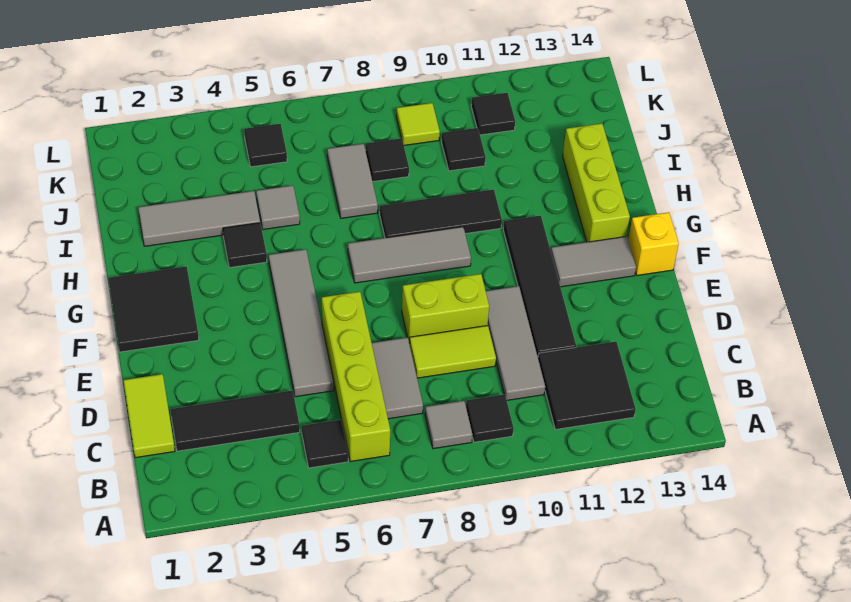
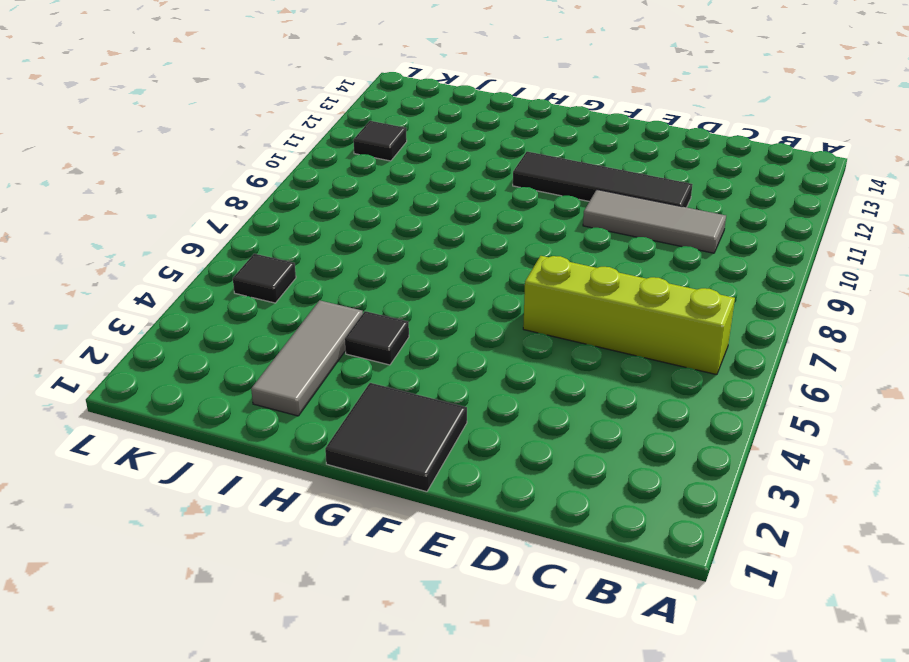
none -> black 1x1 tile [302,420,348,468]
none -> grey 1x1 tile [425,401,472,449]
none -> black 1x1 tile [466,394,514,442]

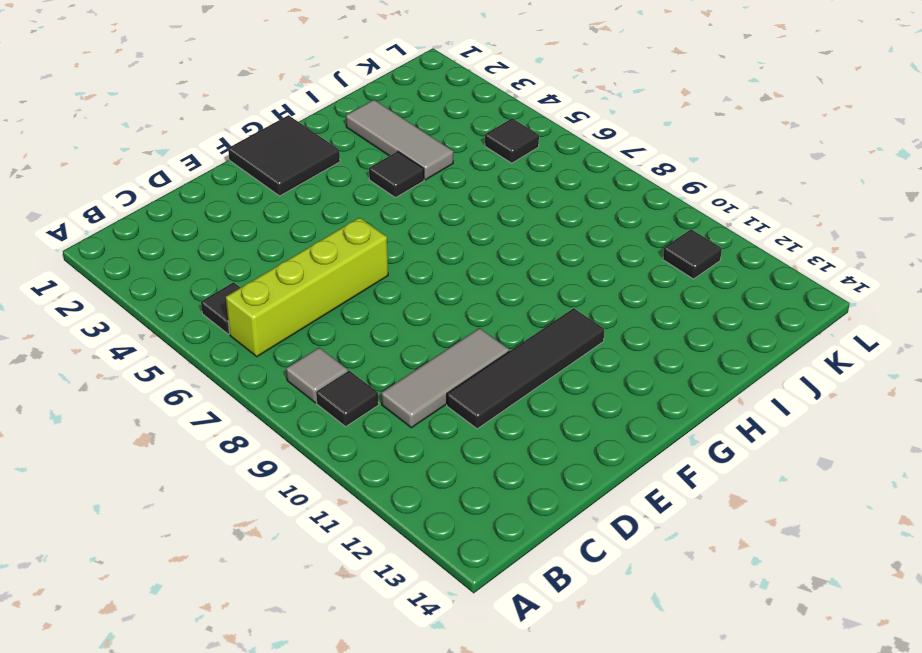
none -> black 2x2 tile [538,342,636,430]
none -> lime 1x2 tile [123,374,175,458]
none -> black 1x3 tile [171,391,300,451]

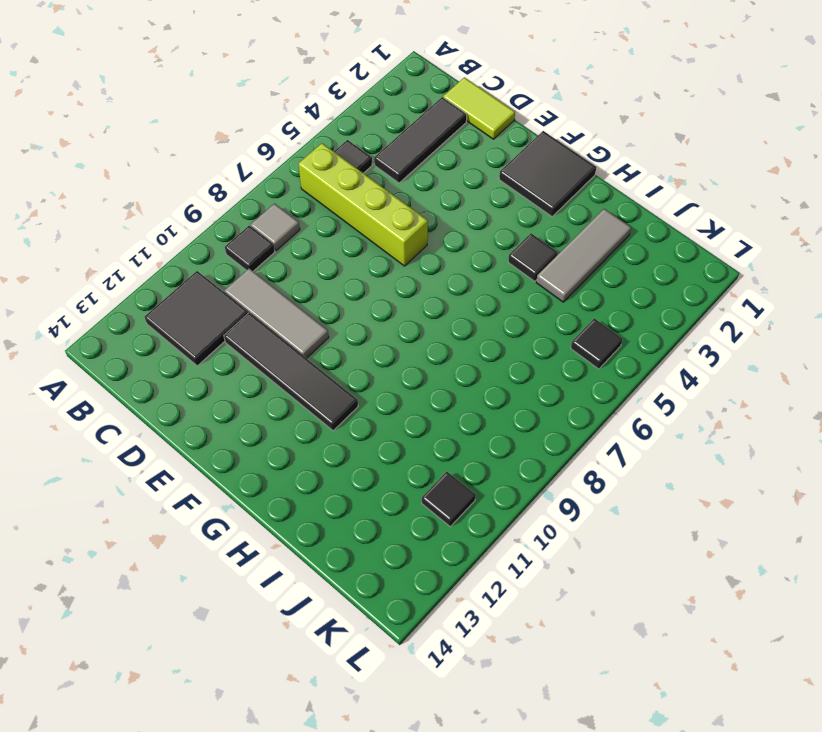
none -> grey 1x2 tile [372,337,423,419]
none -> grey 1x4 tile [269,249,334,397]
none -> lime 1x2 tile [409,326,496,378]

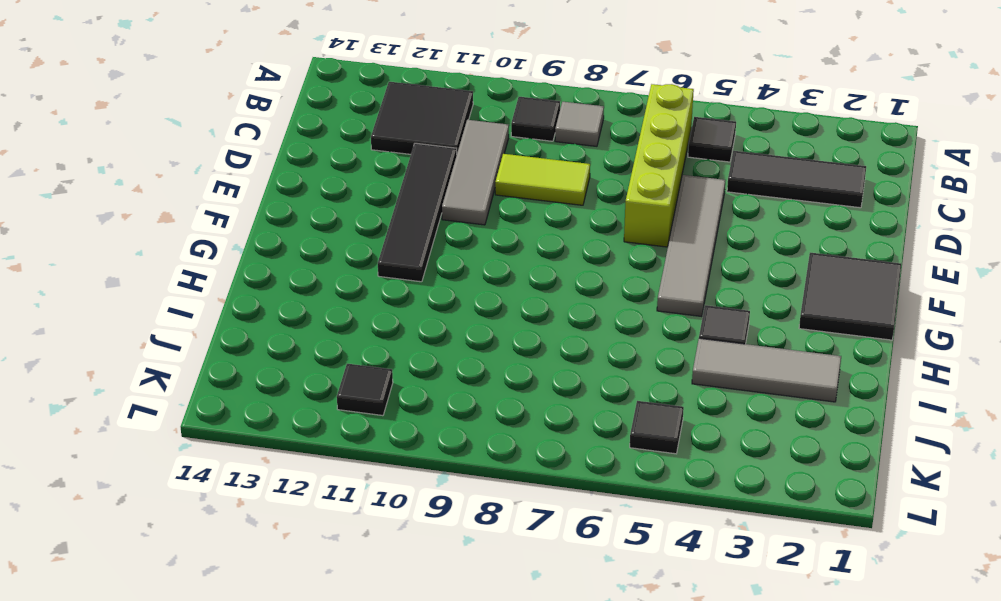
none -> lime 1x2 tile [123,374,175,458]
none -> grey 1x2 tile [372,337,423,419]
none -> lime 1x2 brick [402,274,489,343]

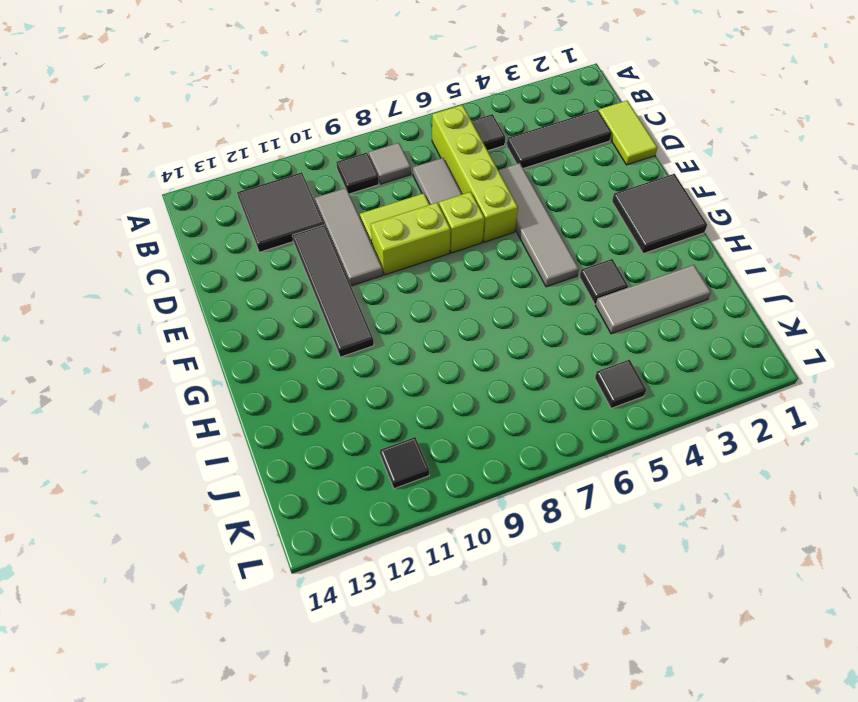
lime 1x1 brick [439,192,484,253] -> none
none -> grey 1x2 tile [551,236,636,287]
none -> yellow 1x1 brick [628,212,679,275]
none -> grey 1x3 tile [348,227,471,283]

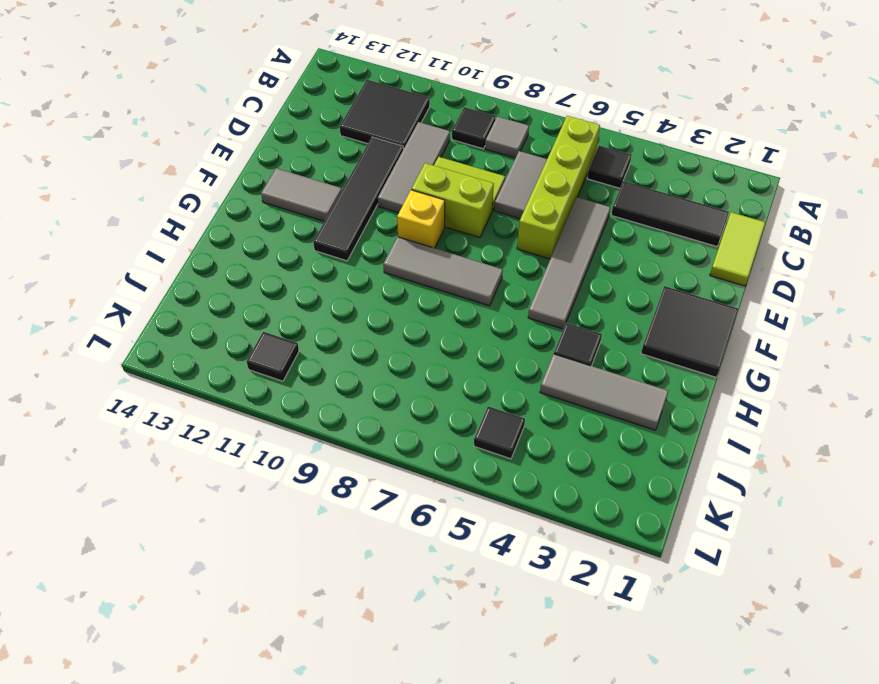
yellow 1x1 brick [397,190,445,248] -> yellow 1x1 brick moved to [628,212,679,275]
none -> lime 1x3 brick [563,124,630,242]
none -> black 1x3 tile [380,190,502,238]
none -> grey 1x1 tile [256,185,300,230]

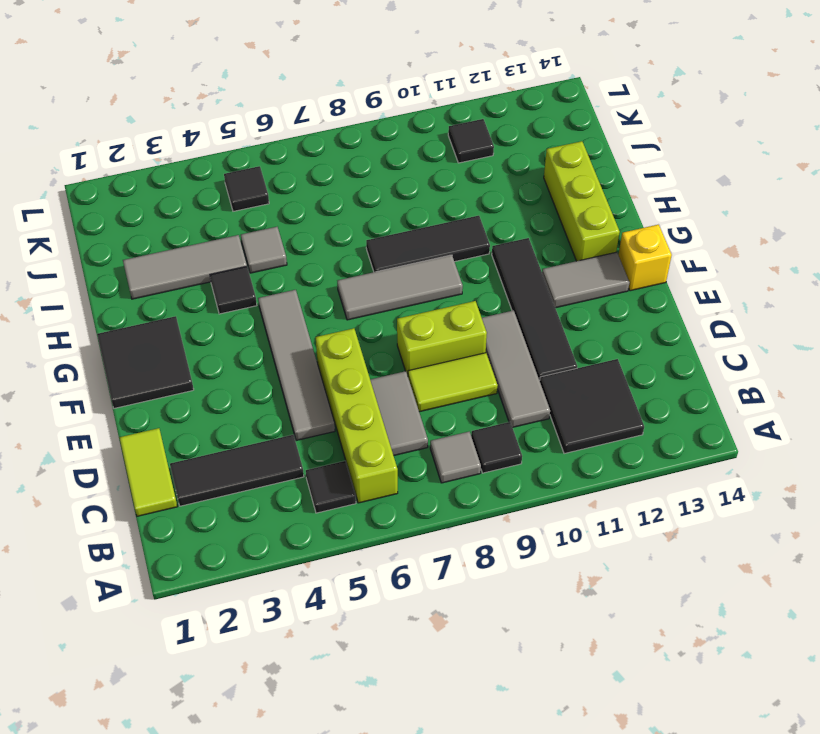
none -> grey 1x2 tile [327,144,378,218]
none -> black 1x1 tile [366,138,409,182]
none -> black 1x1 tile [441,128,486,171]

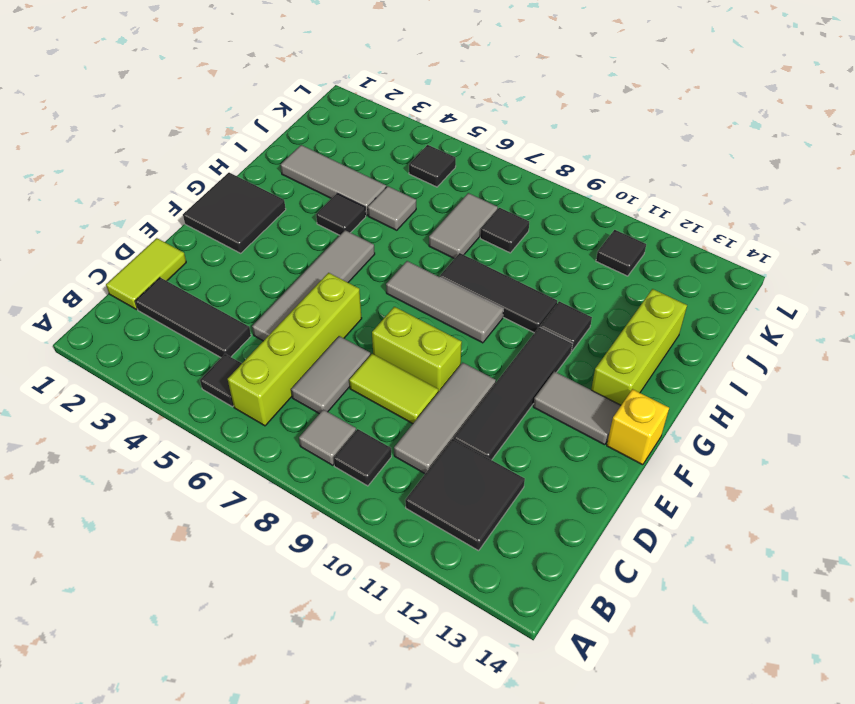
black 1x1 tile [540,301,592,351] -> black 1x1 tile moved to [441,128,486,171]
none -> lime 1x1 tile [396,103,440,145]

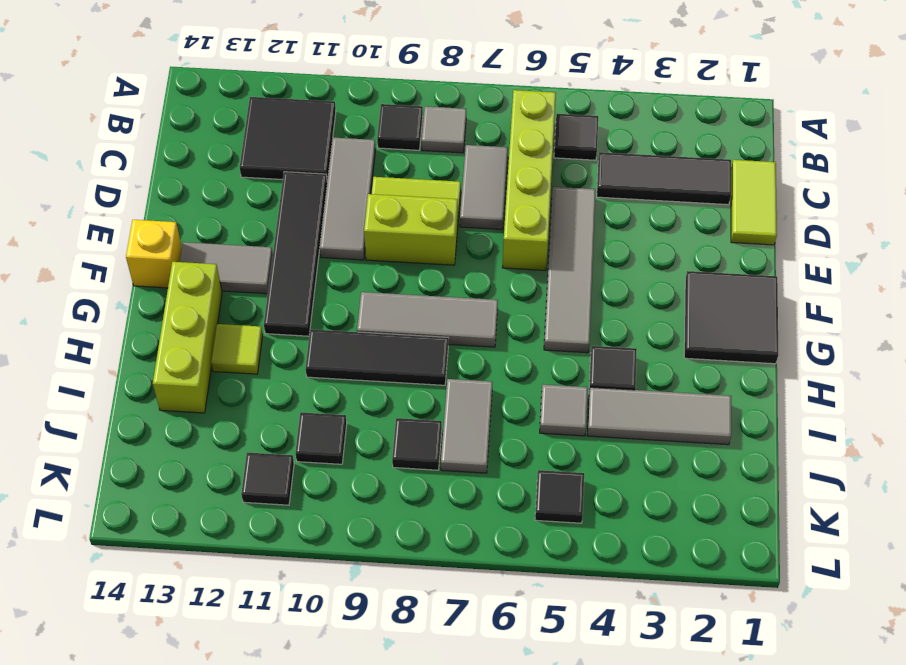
lime 1x1 tile [211,324,263,374] -> lime 1x1 tile moved to [396,103,440,145]

